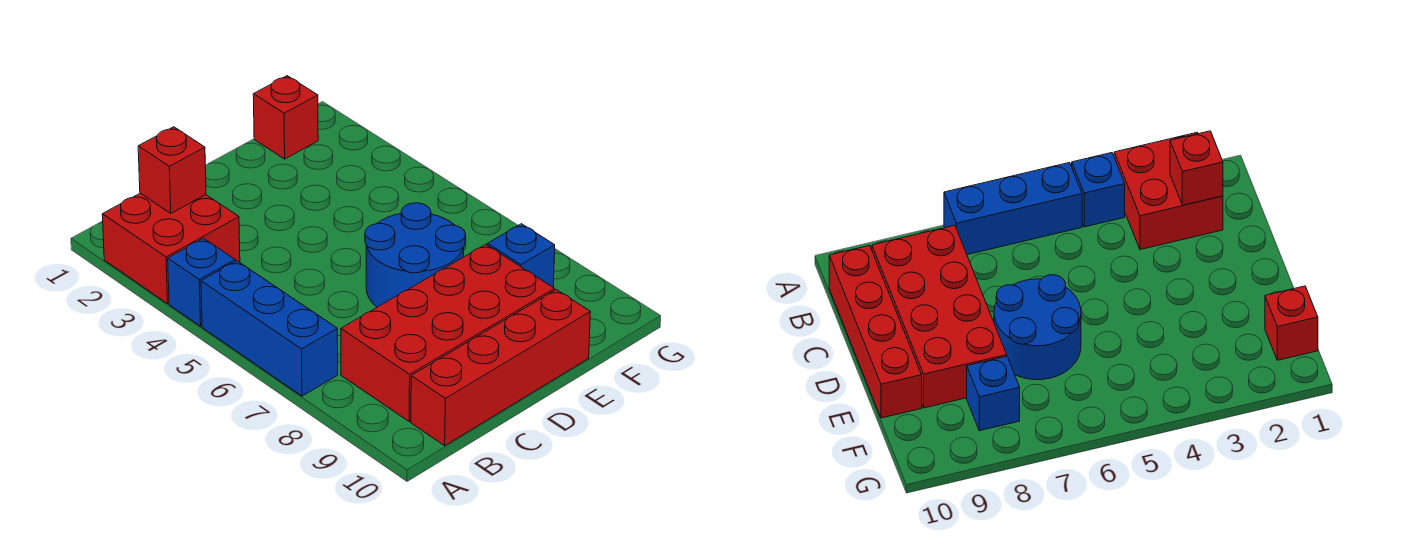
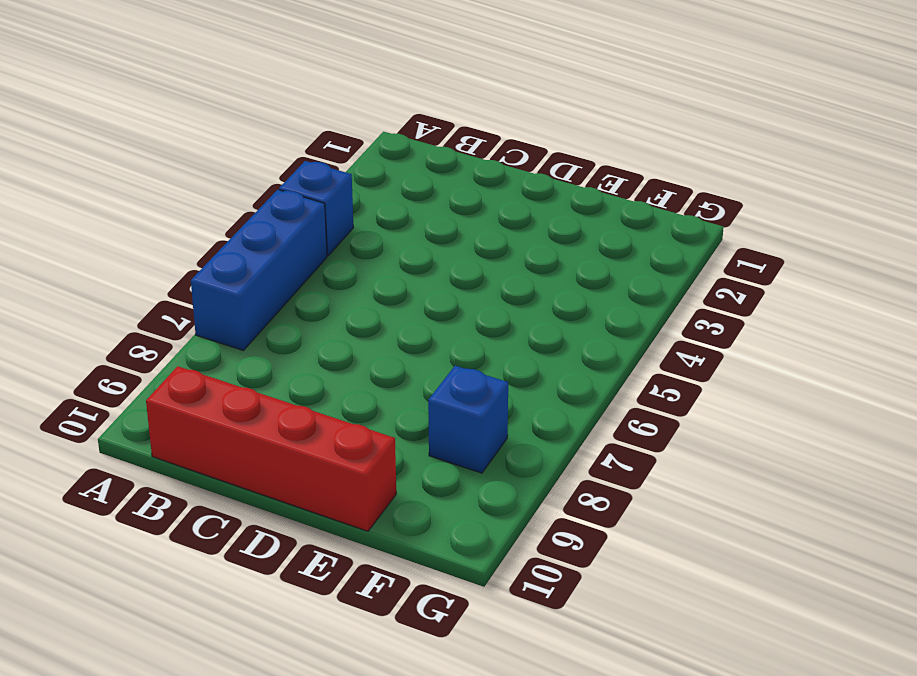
none -> red 2x2 brick [102,193,240,303]
none -> red 2x4 brick [341,244,555,421]

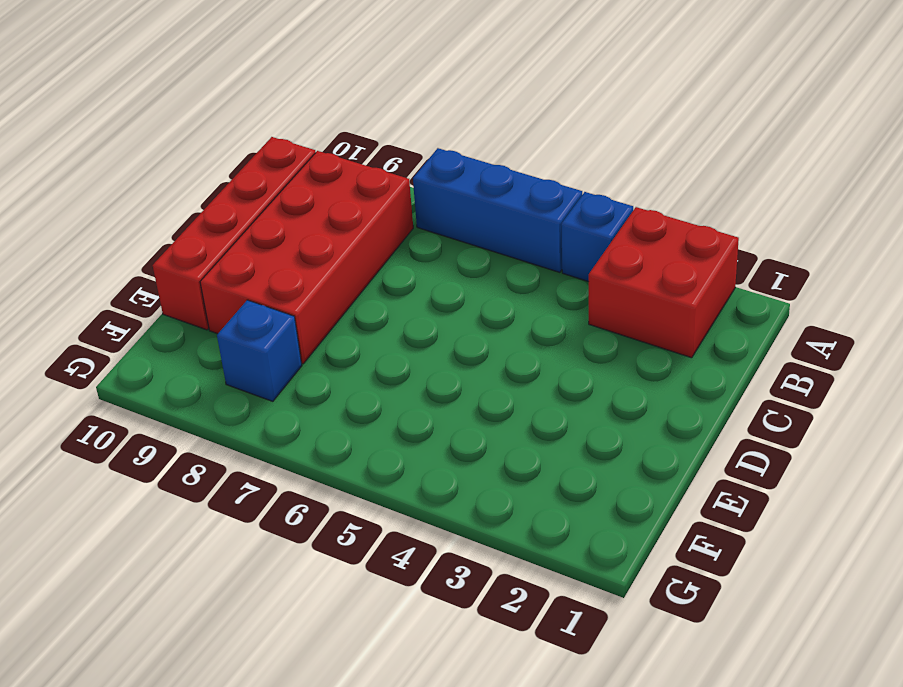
none -> blue 2x2 round brick [365,203,466,307]
none -> red 1x1 brick [253,76,318,159]

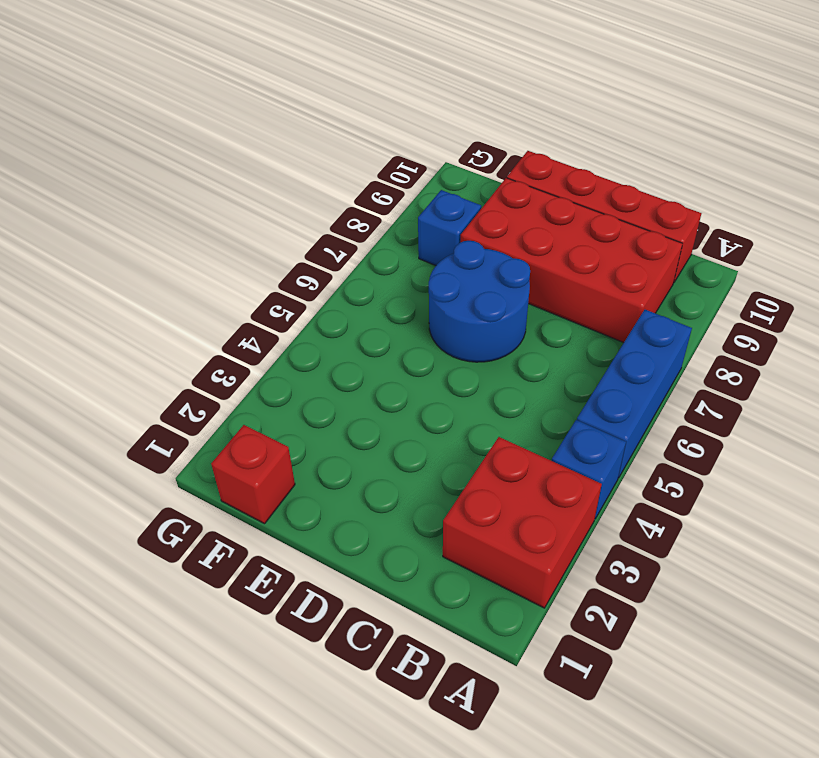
none -> red 1x1 brick [138,127,206,213]

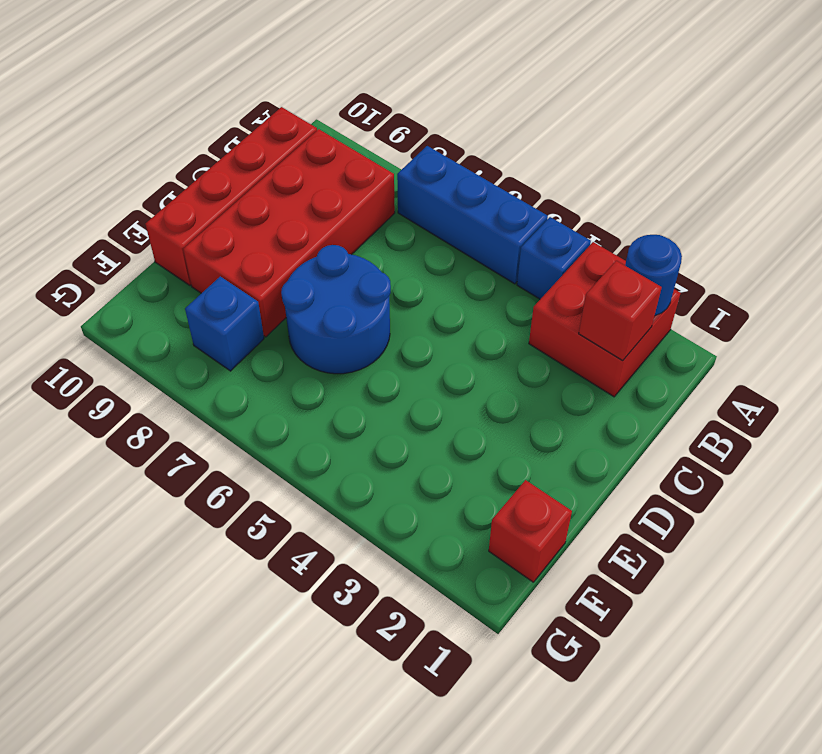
blue 1x1 round brick [625,235,682,315] -> none

